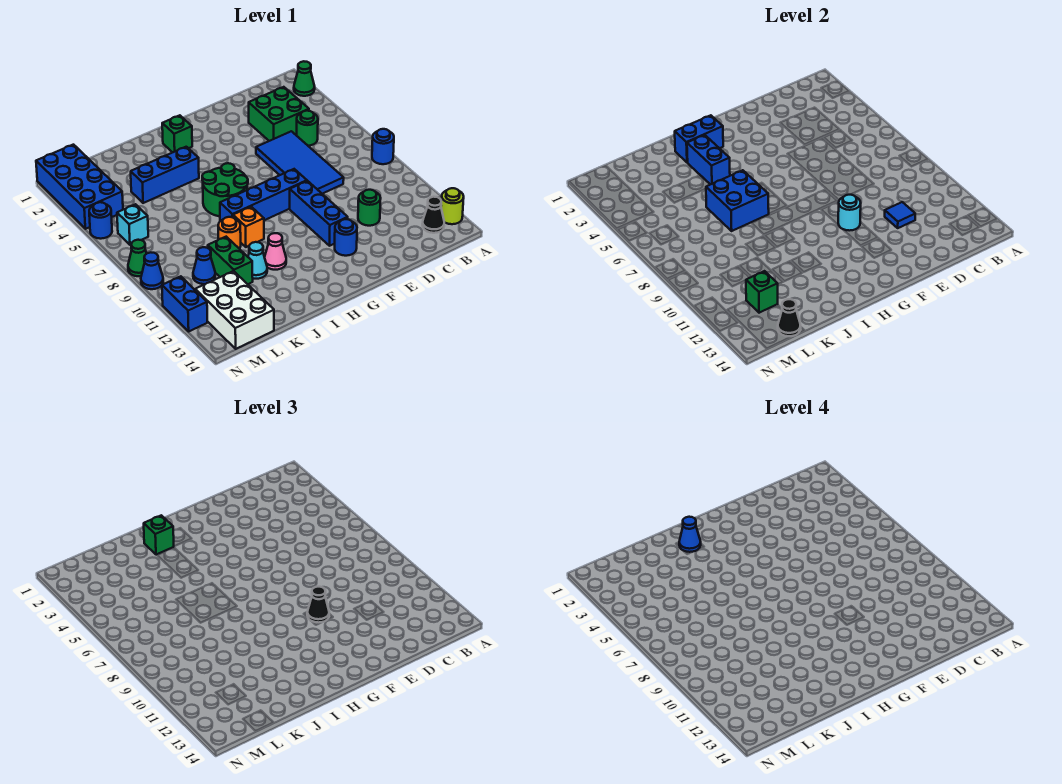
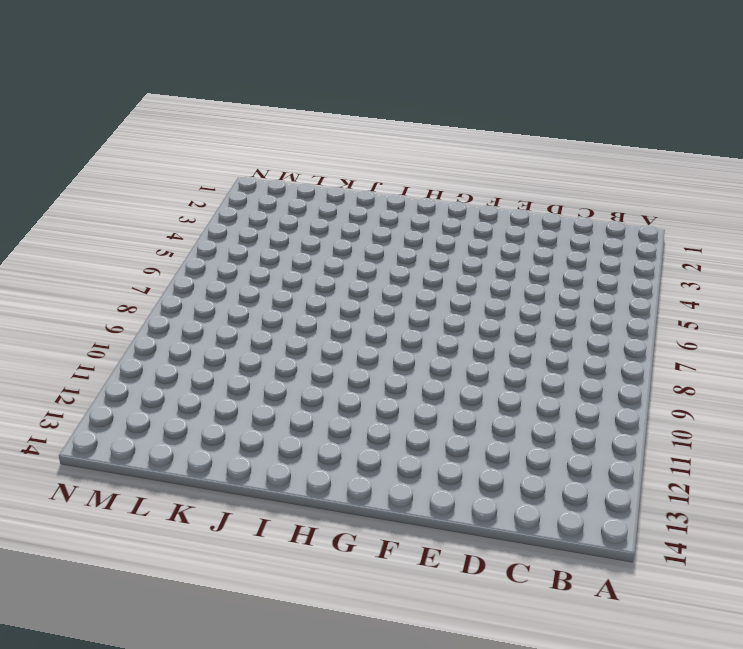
none -> green 1x1 cone [294,61,315,96]
none -> blue 1x1 round brick [372,129,394,164]
none -> lime 1x1 round brick [441,188,464,224]
none -> black 1x1 cone [422,197,444,233]

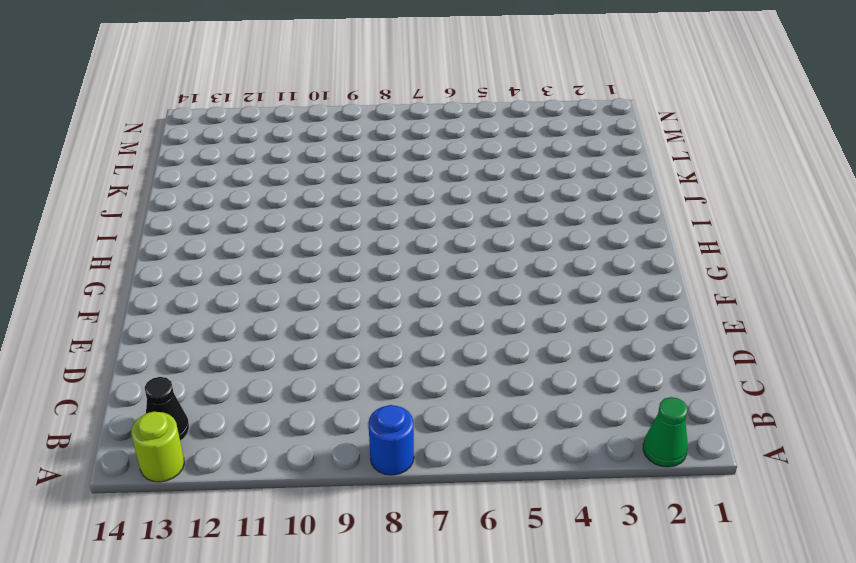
none -> green 2x2 brick [249,87,309,141]
none -> green 1x1 round brick [296,111,318,146]
none -> blue 2x4 tile [256,131,344,194]
none -> green 1x1 round brick [358,190,381,226]

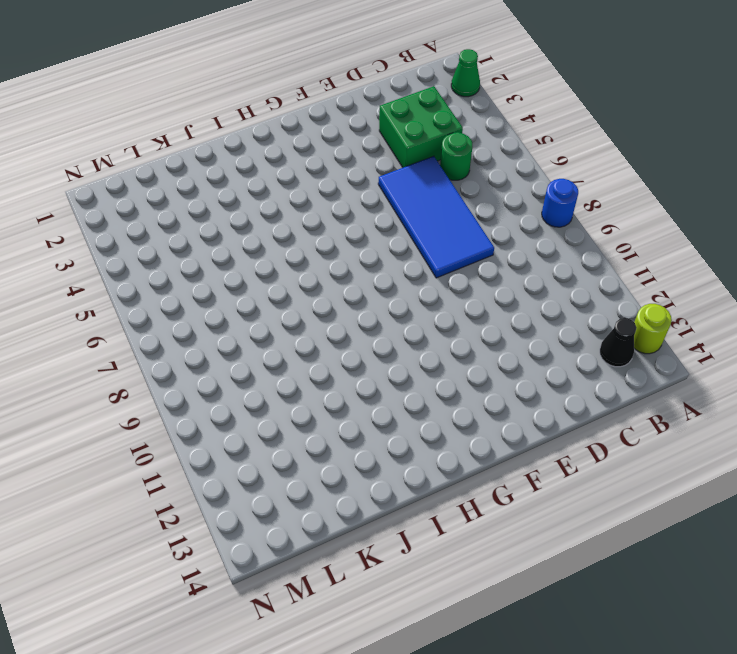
none -> green 1x1 round brick [358,190,381,226]
none -> blue 1x4 brick [220,169,307,221]
none -> blue 1x3 brick [290,181,348,246]
none -> blue 1x1 round brick [335,219,357,256]

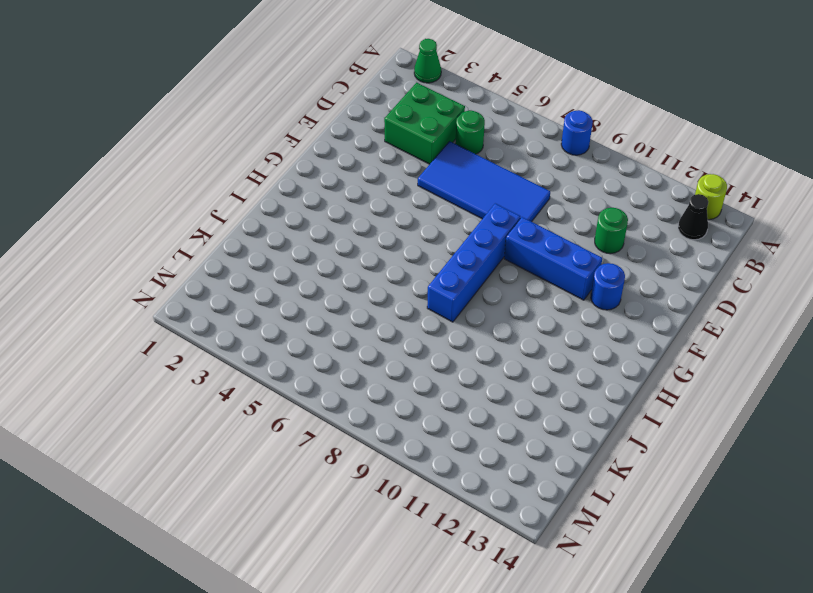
none -> green 1x1 brick [162,115,192,152]
none -> green 2x2 round brick [202,163,248,216]
none -> blue 1x3 brick [131,147,199,203]
none -> orange 1x1 brick [233,207,264,247]

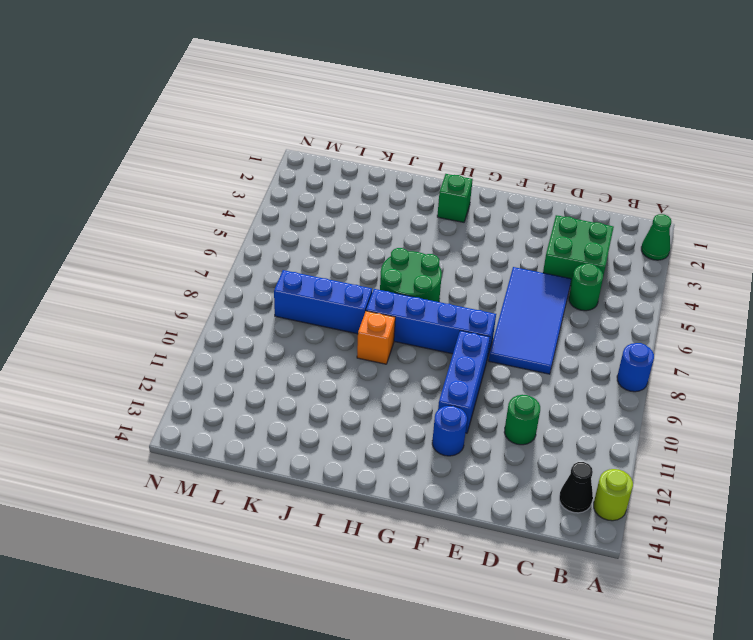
blue 1x3 brick [274,270,372,334] -> blue 1x3 brick moved to [131,147,199,203]
none -> pink 1x1 cone [265,233,286,270]
none -> orange 1x1 round brick [218,217,241,249]
none -> cyan 1x1 cone [248,242,267,279]
none -> green 1x2 brick [208,237,253,284]

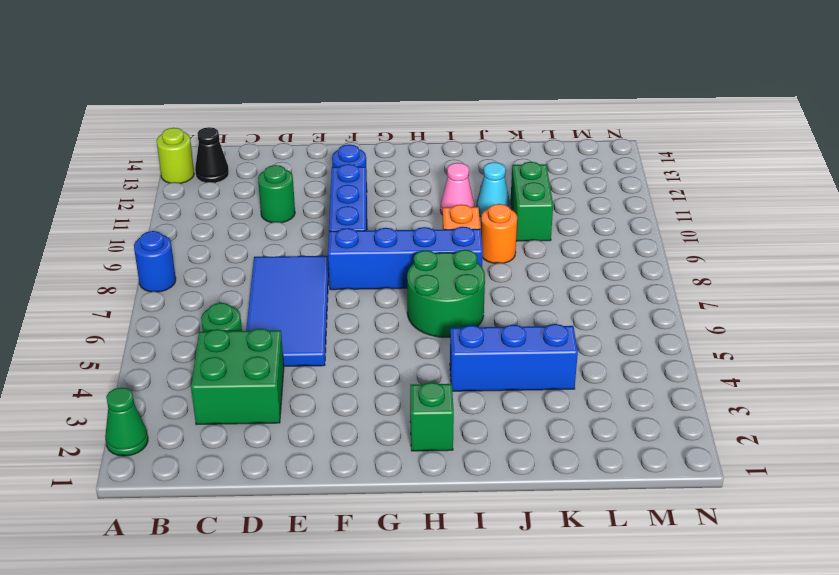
none -> blue 1x1 cone [193,247,215,284]
none -> white 2x3 brick [195,271,274,349]
none -> blue 2x4 brick [36,145,123,229]
none -> cyan 1x1 brick [117,204,148,245]

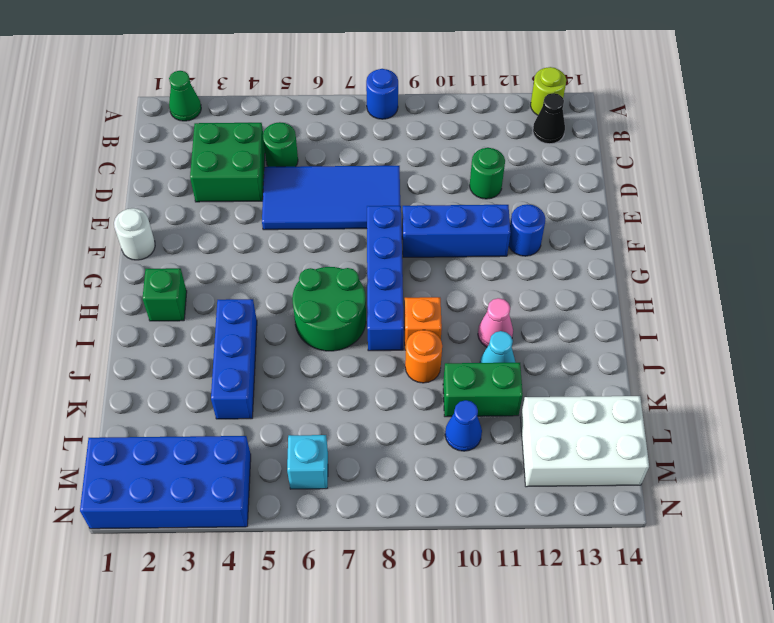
white 1x1 round brick [114,208,155,260] -> none
none -> blue 1x1 round brick [89,202,112,239]
none -> green 1x1 cone [128,240,147,276]
none -> blue 1x1 cone [141,253,163,289]
none -> blue 1x2 brick [162,276,207,331]

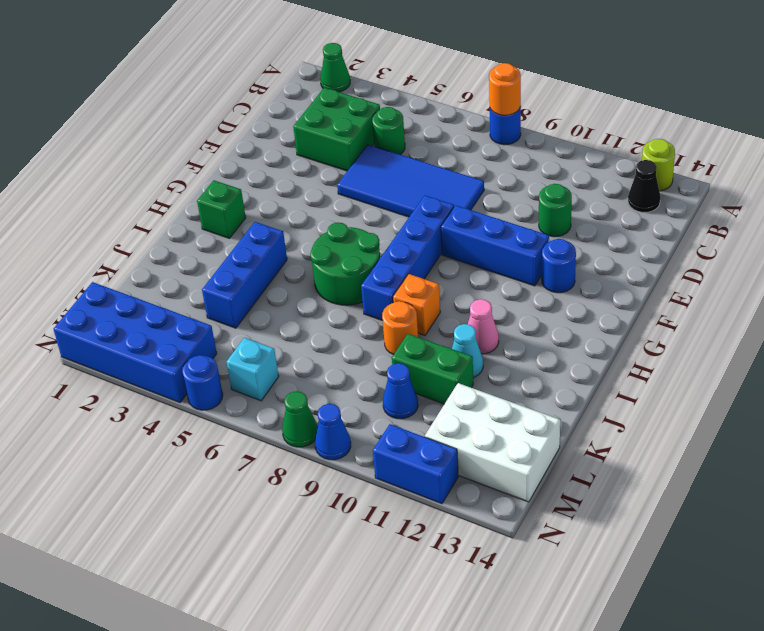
orange 1x1 round brick [489,63,521,115] -> none
none -> blue 1x1 tile [885,202,915,228]
none -> cyan 1x1 round brick [838,195,861,231]
none -> blue 1x2 brick [675,115,723,163]
none -> blue 1x2 brick [687,135,730,185]

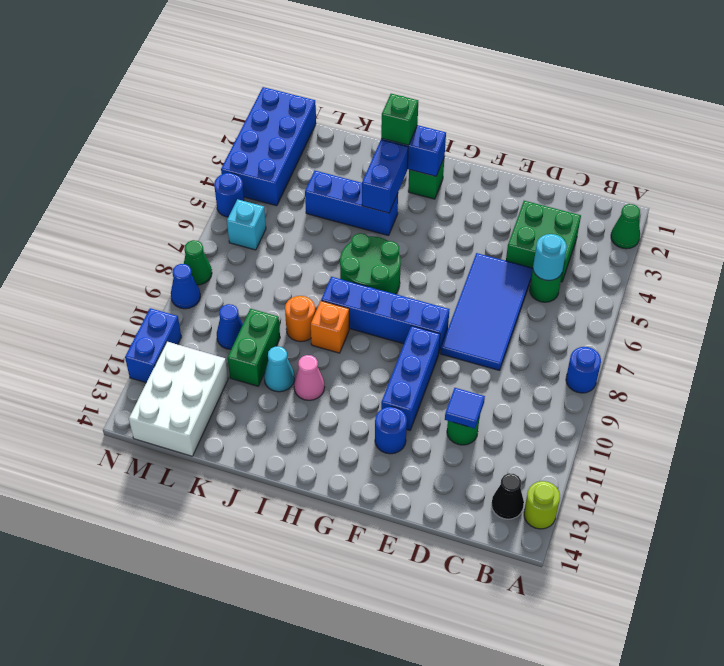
cyan 1x1 round brick [533,234,567,281] -> cyan 1x1 round brick moved to [838,195,861,231]
none -> blue 2x2 brick [706,170,769,231]
none -> green 1x1 brick [746,271,778,313]
none -> black 1x1 cone [778,299,801,336]
none -> black 1x1 cone [307,587,329,623]

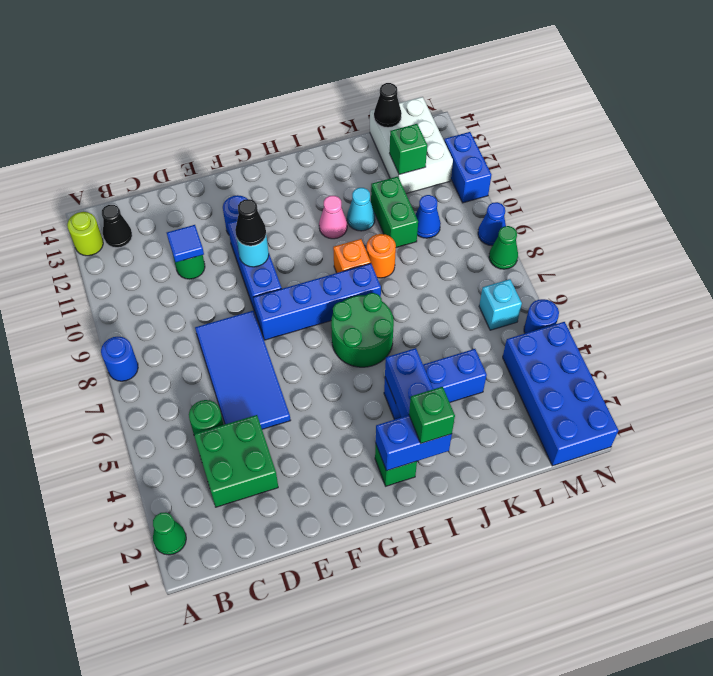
none -> blue 2x2 brick [706,170,769,231]
none -> blue 1x1 cone [679,517,701,552]

